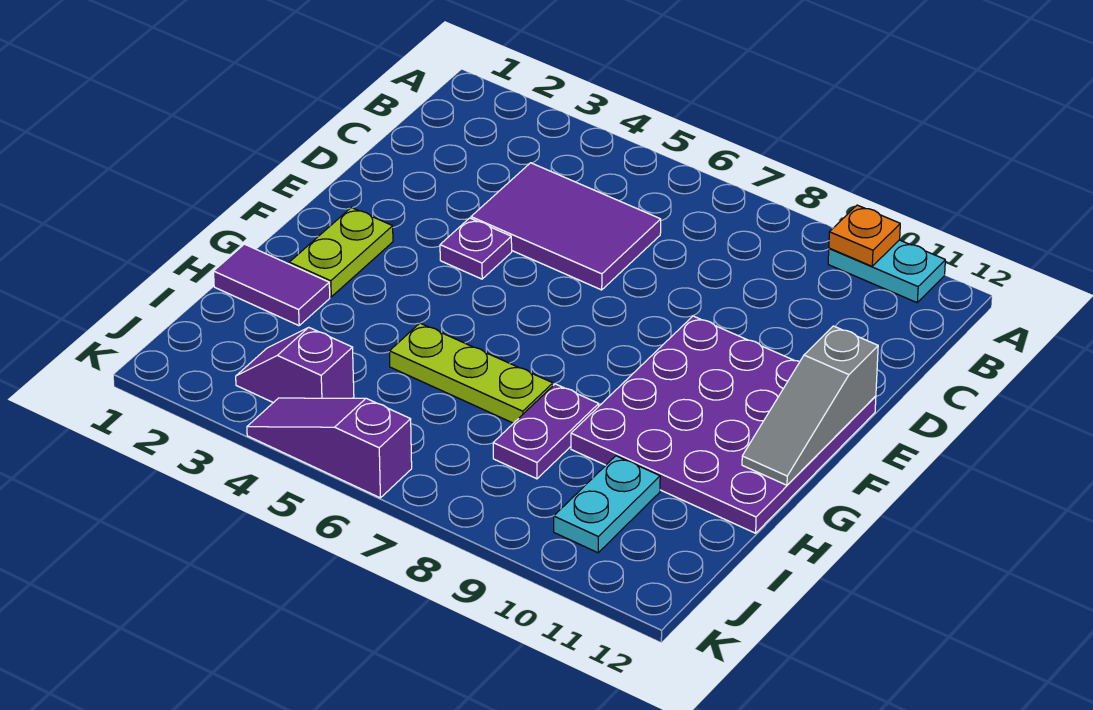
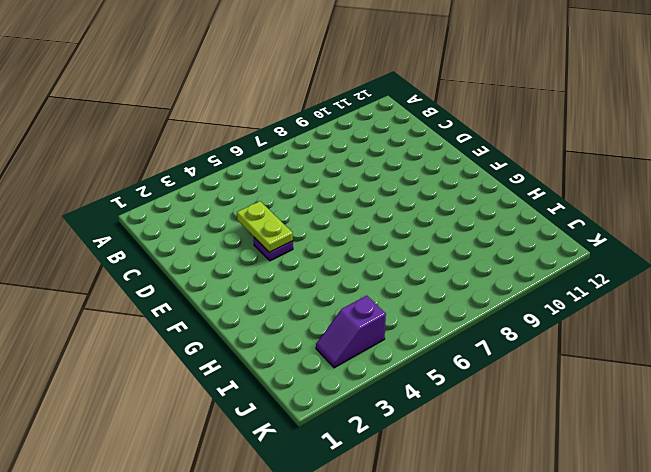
lime 1x2 plate [237,201,293,252] -> lime 1x2 plate moved to [289,207,393,297]
none -> cyan 1x2 plate [828,240,945,303]
none -> purple 2x3 tile [471,163,661,290]
none -> purple 4x4 plate [571,316,876,533]

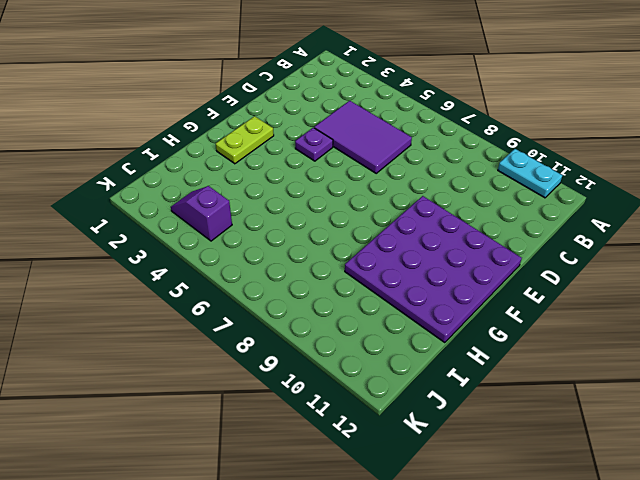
none -> purple 1x2 tile [214,244,330,326]
none -> lime 1x3 plate [389,323,553,423]
none -> purple 1x2 plate [493,384,599,479]

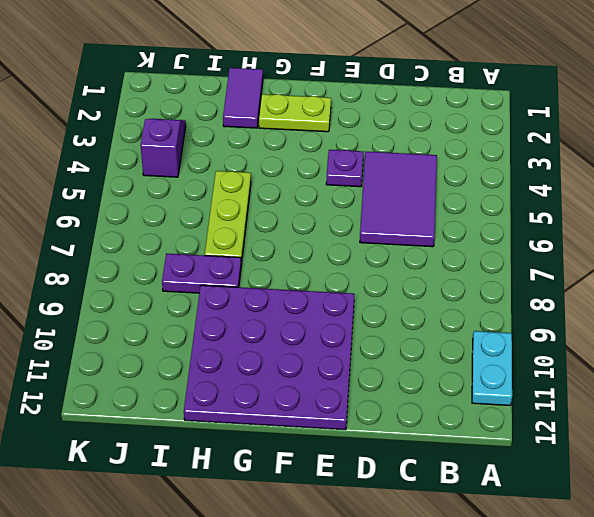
none -> cyan 1x2 plate [554,456,660,553]
none -> purple 1x3 slope [247,398,412,498]
none -> orange 1x1 plate [829,205,900,266]

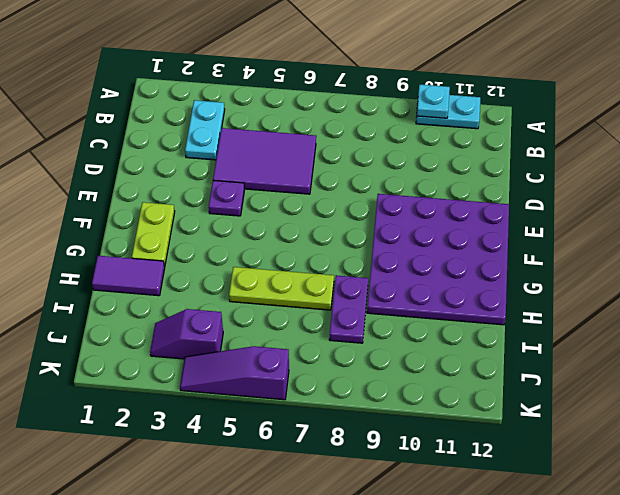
cyan 1x1 plate [417,84,450,118] -> orange 1x1 plate [829,205,900,266]
cyan 1x2 plate [185,100,225,160] -> cyan 1x2 plate moved to [554,456,660,553]
none -> grey 1x3 slope [742,326,878,485]

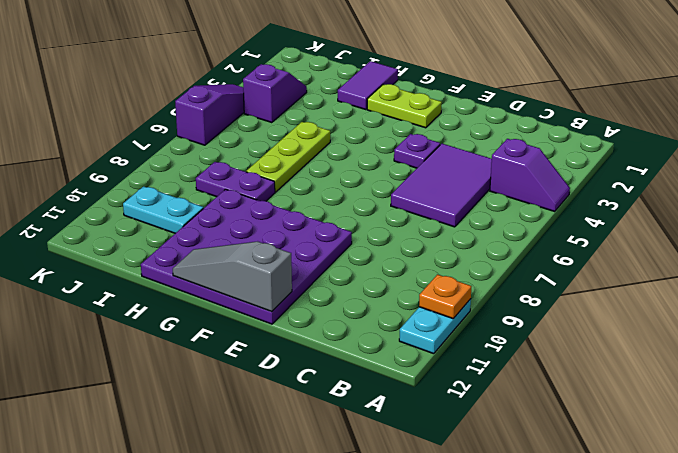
purple 1x2 slope [490,139,570,211] -> none

